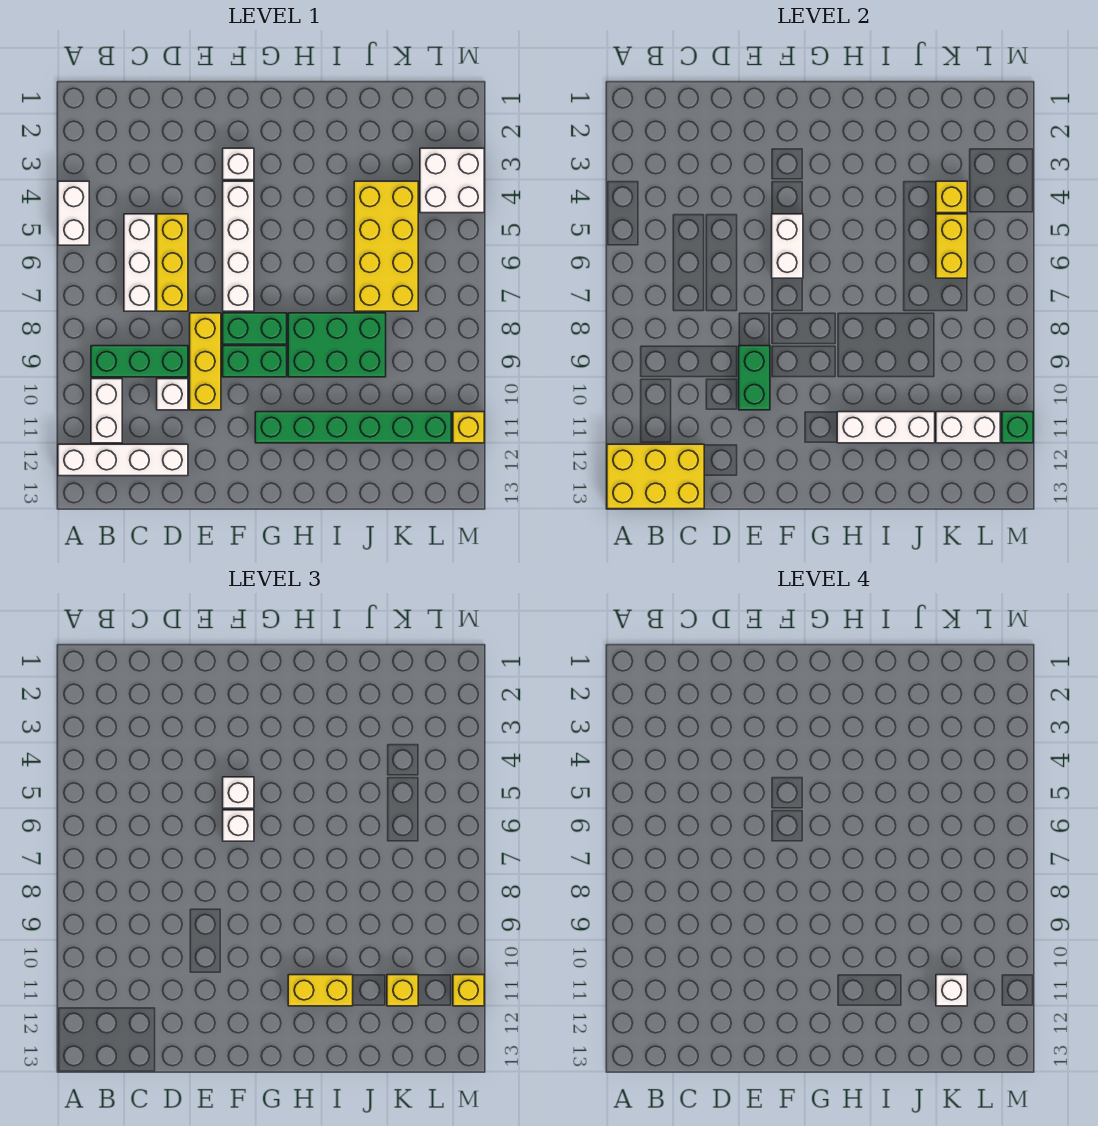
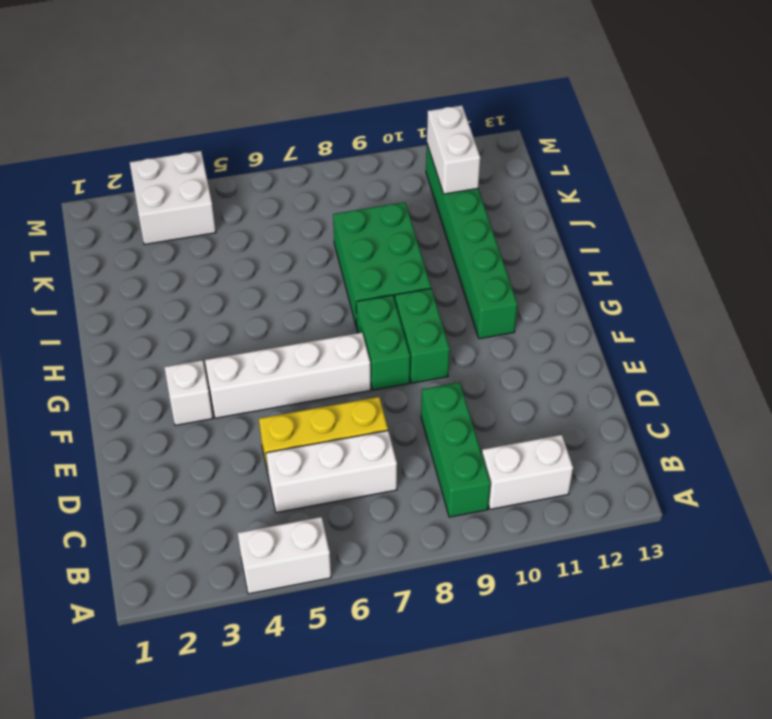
none -> white 1x4 brick [58,444,188,476]
none -> white 1x1 brick [157,379,188,410]
none -> yellow 1x3 brick [190,313,221,410]
none -> yellow 2x4 brick [354,181,418,311]

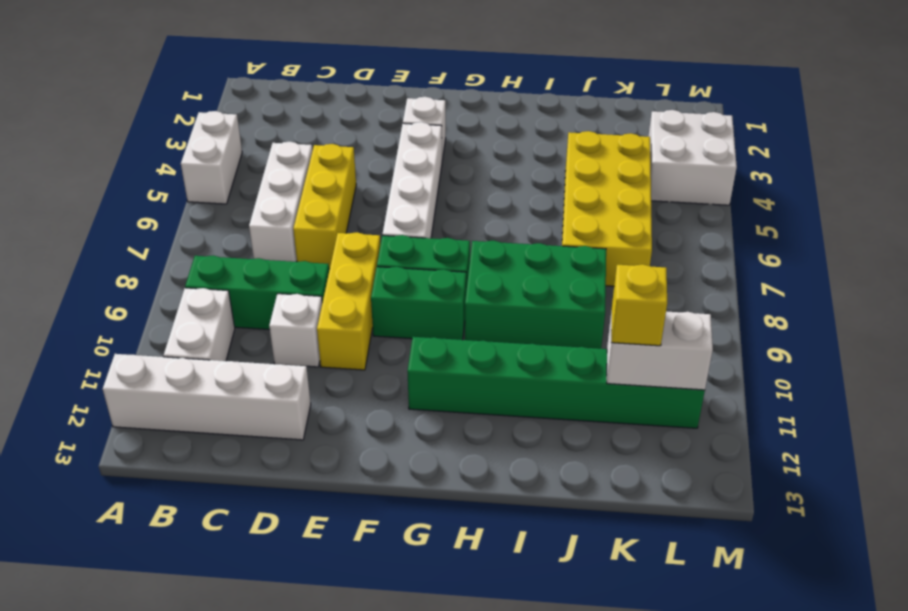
none -> yellow 1x1 brick [453,412,484,443]
none -> yellow 2x3 brick [607,444,704,509]
none -> green 1x2 brick [739,346,770,410]
none -> white 1x2 brick [772,214,803,278]

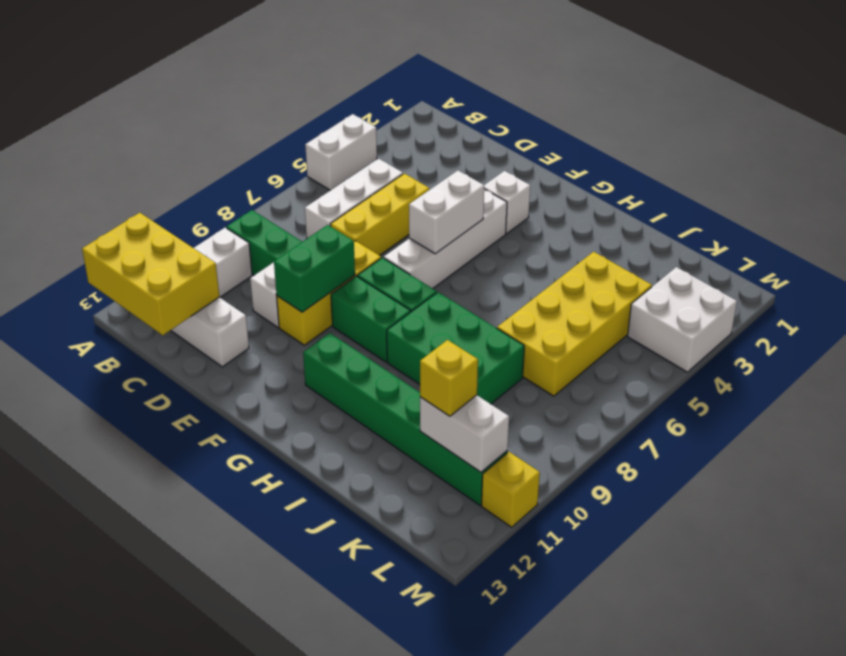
none -> white 1x3 brick [837,412,935,443]
none -> yellow 1x1 brick [936,181,967,213]
none -> yellow 1x2 brick [936,214,967,278]
none -> green 1x1 brick [1002,412,1033,443]

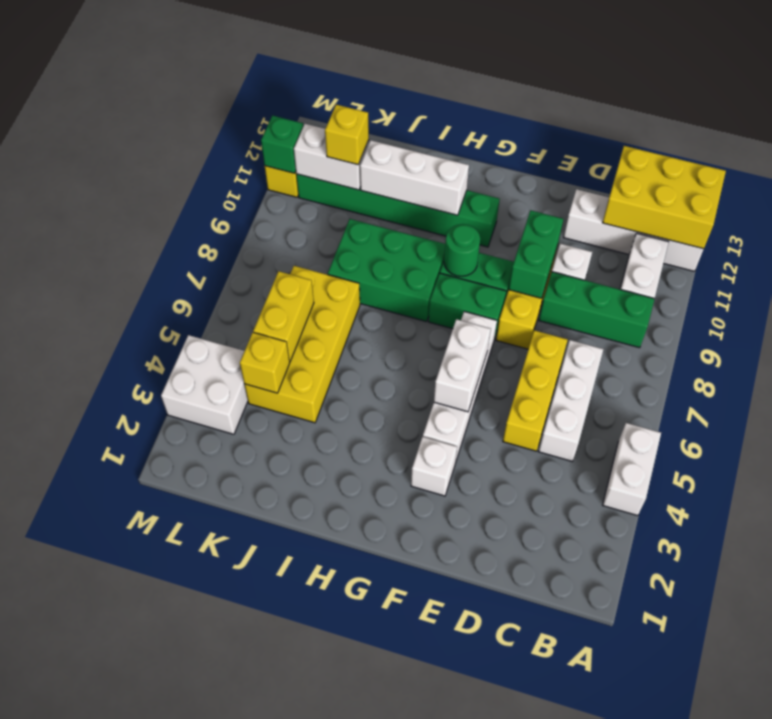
green 1x1 round brick [444,224,480,276] -> none
none -> white 1x1 brick [223,777,254,808]
none -> white 1x1 brick [223,810,254,841]
none -> yellow 1x2 brick [288,975,353,1006]
none -> yellow 1x1 brick [453,975,484,1006]

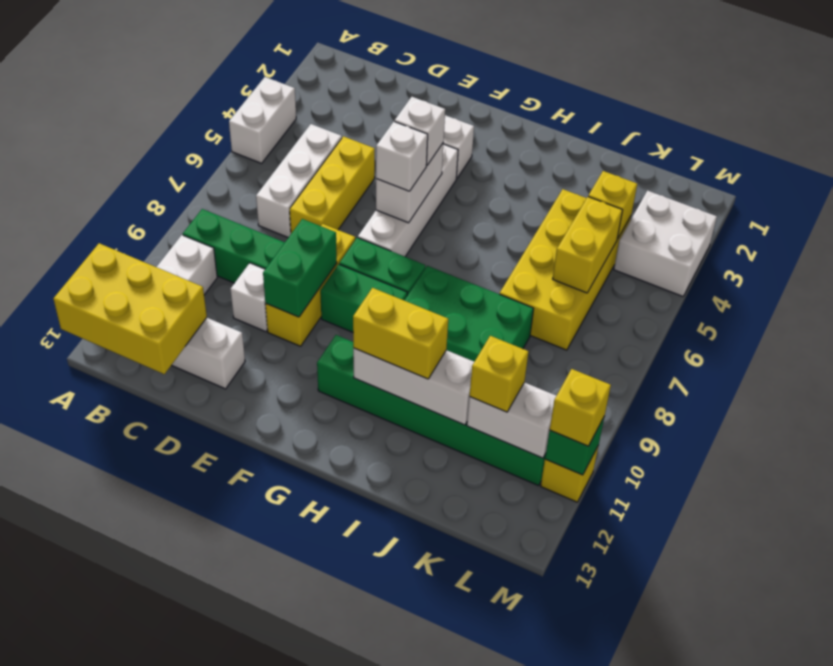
none -> white 1x1 brick [936,975,967,1006]

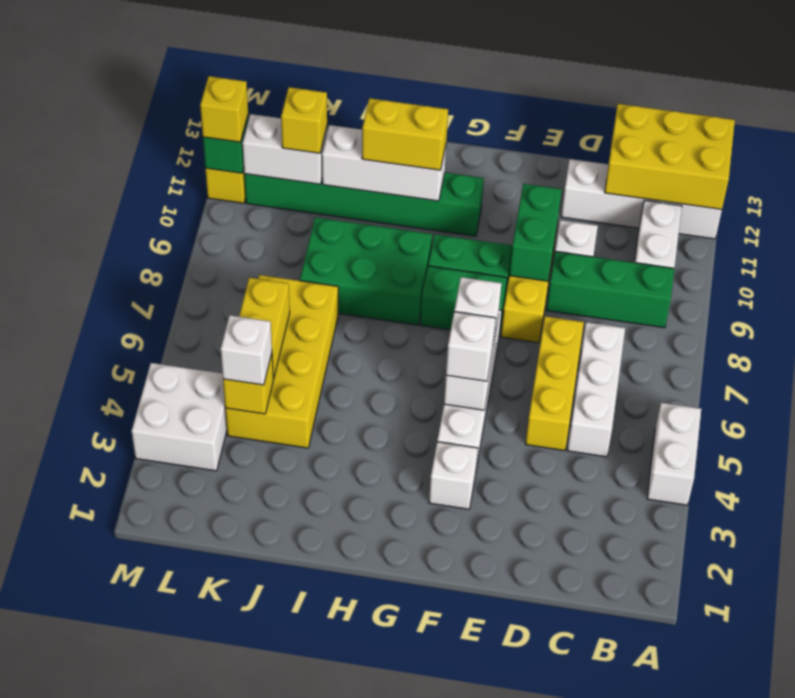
white 1x1 brick [221,315,272,385] -> white 1x1 brick moved to [936,975,967,1006]

